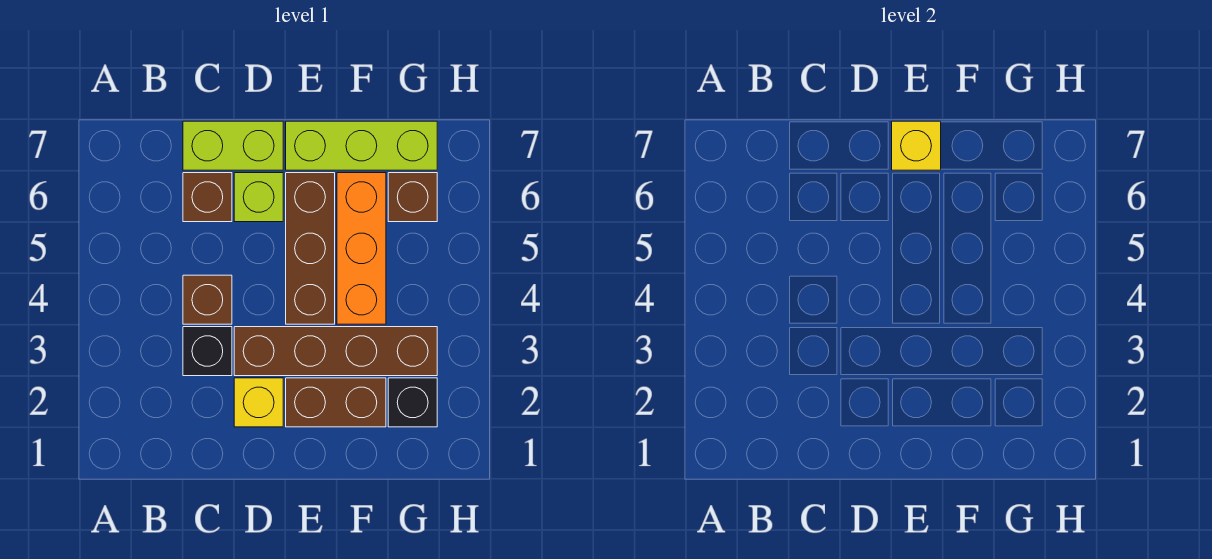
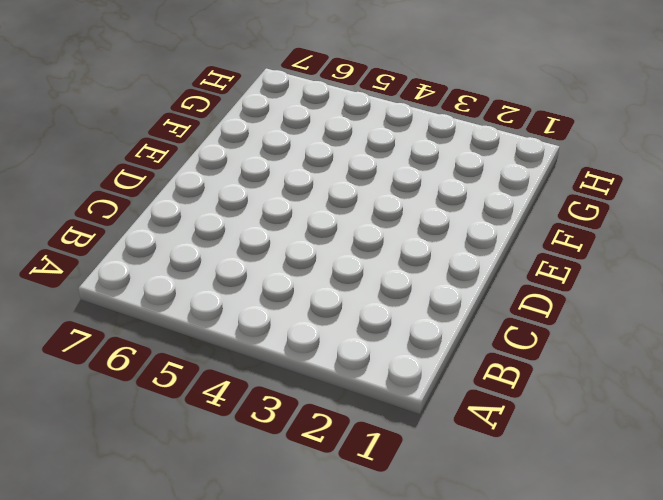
none -> black 1x1 brick [183,327,232,376]
none -> brown 1x1 brick [183,275,232,324]
none -> brown 1x1 brick [183,173,232,222]

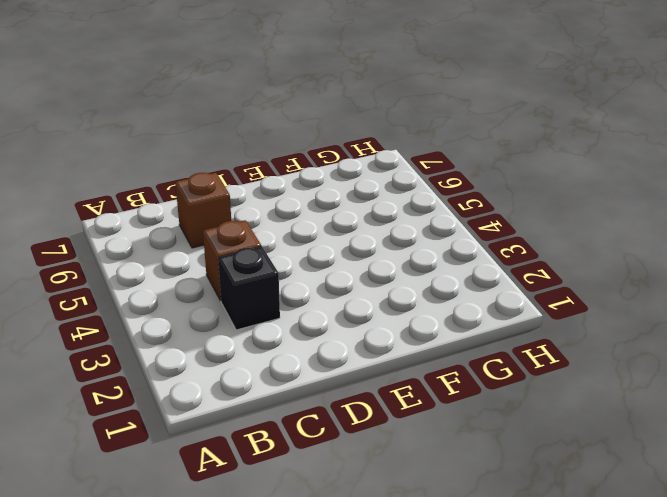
none -> lime 1x2 brick [183,121,283,170]
none -> yellow 1x1 brick [234,378,283,427]
none -> brown 1x4 brick [234,327,437,376]

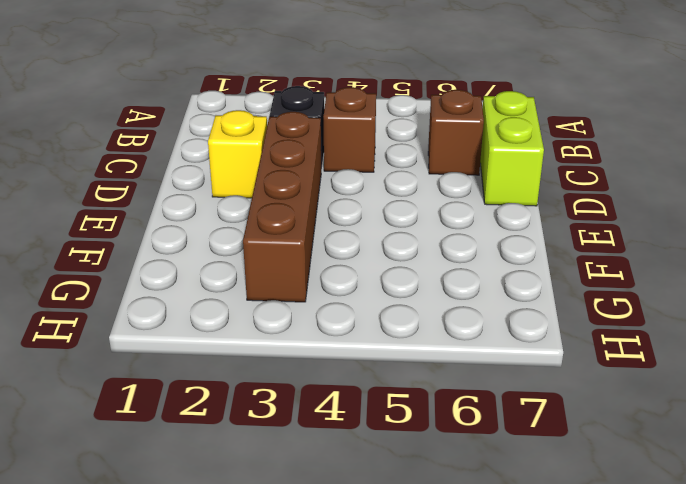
none -> lime 1x1 brick [234,173,283,222]
none -> brown 1x2 brick [286,378,386,427]
none -> brown 1x3 brick [286,173,335,324]

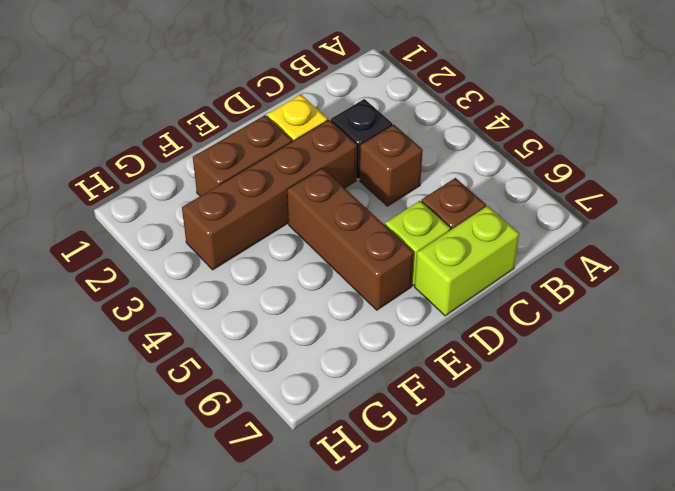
none -> lime 1x3 brick [286,121,437,170]
none -> orange 1x3 brick [337,173,386,324]
none -> black 1x1 brick [388,378,437,427]

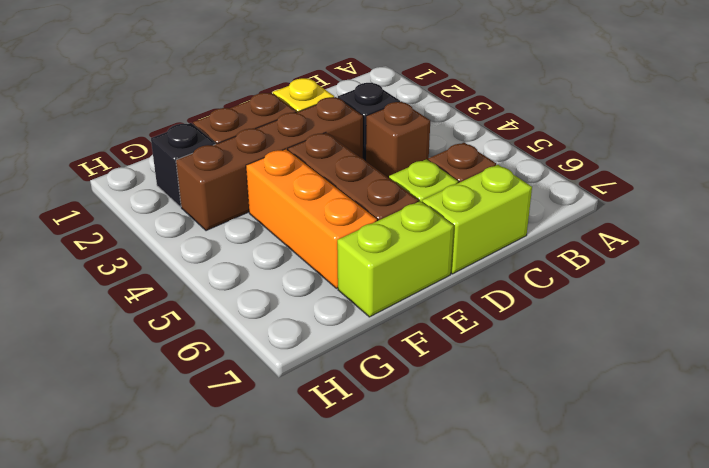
lime 1x2 brick [337,201,454,317] -> lime 1x3 brick [286,121,437,170]
none -> brown 1x1 brick [388,173,437,222]
none -> yellow 1x1 brick [892,121,941,170]

